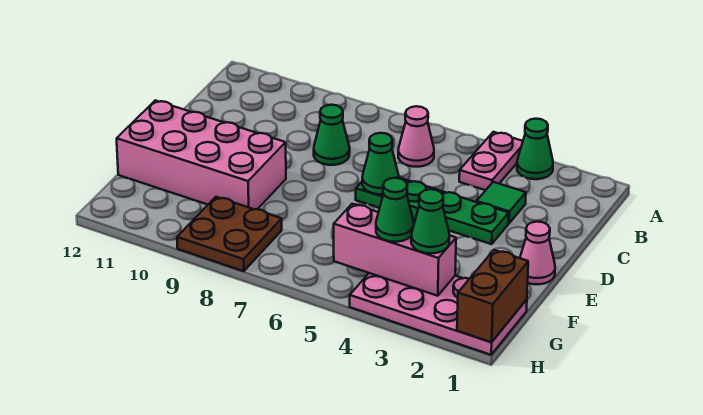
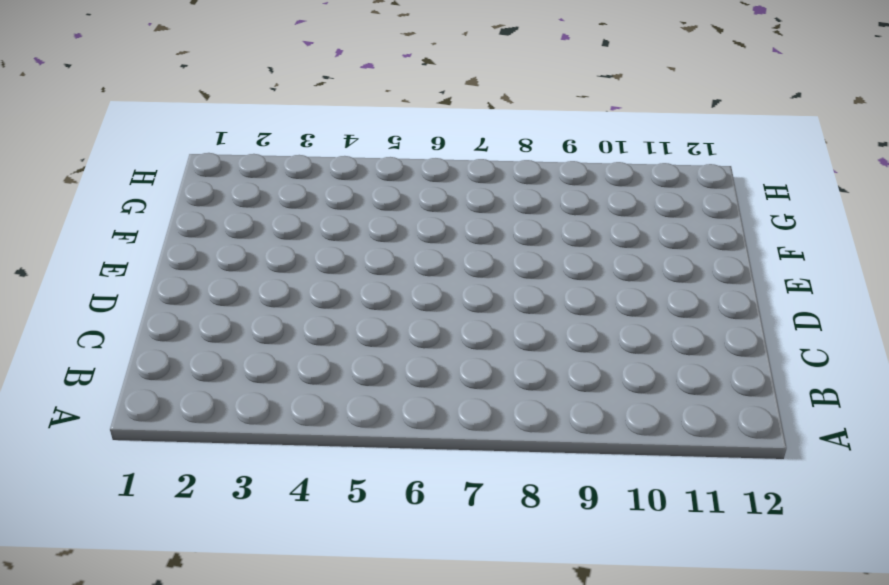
none -> green 1x1 cone [517,119,553,179]
none -> pink 1x2 plate [459,132,523,190]
none -> pink 1x1 cone [398,106,434,167]

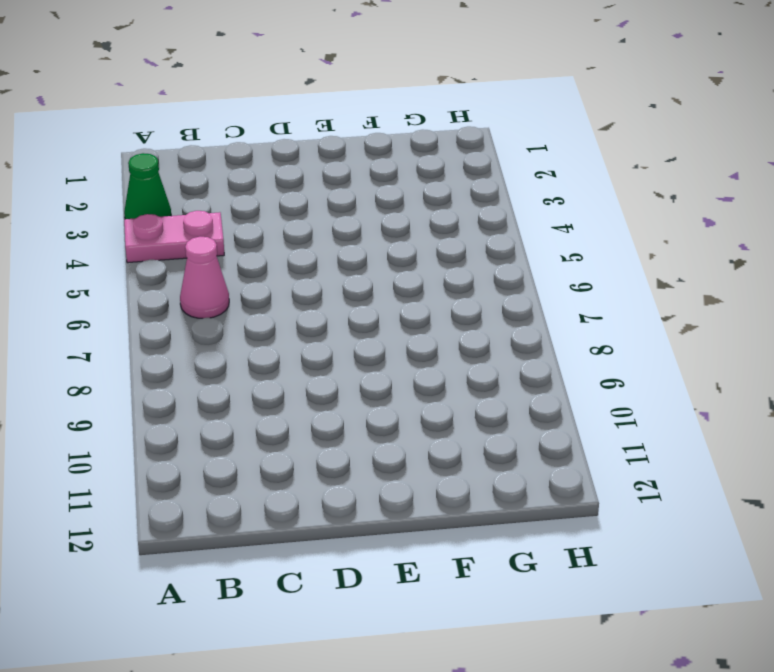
none -> green 1x1 tile [476,182,526,223]
none -> green 1x1 cone [314,105,350,165]
none -> green 1x4 plate [356,178,509,244]

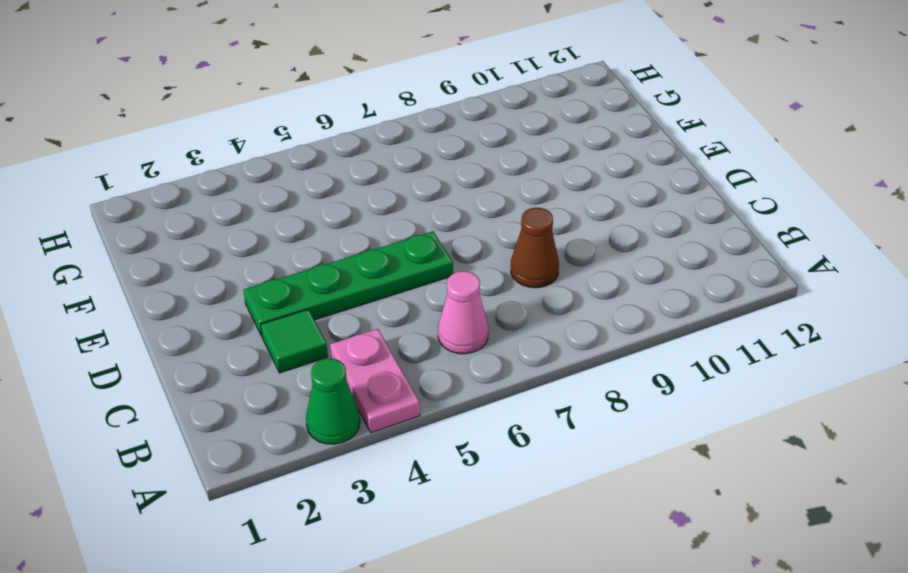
brown 1x1 cone [511,208,559,288] -> green 1x1 cone [314,105,350,165]
none -> pink 1x1 cone [520,222,555,284]
none -> pink 2x4 brick [117,100,286,209]
none -> pink 2x4 plate [350,273,527,355]

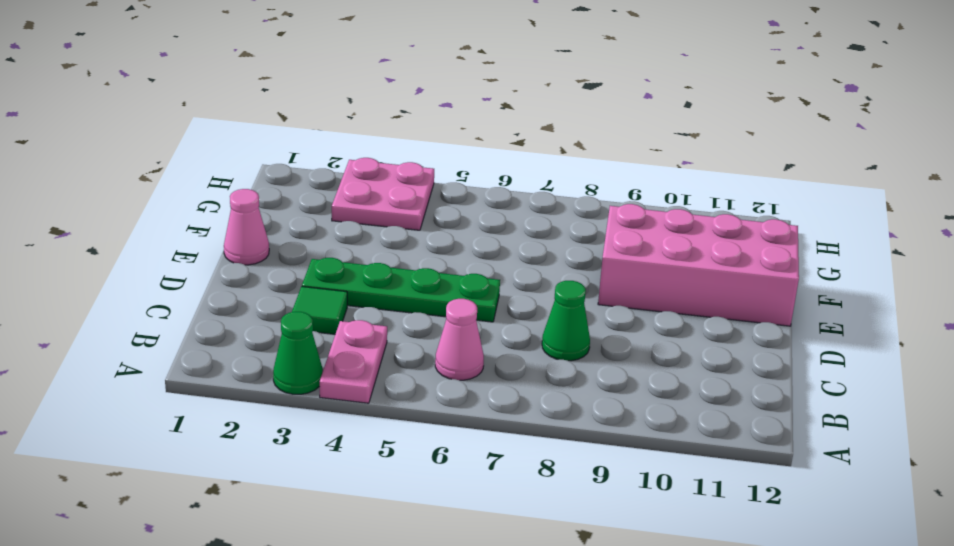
pink 2x2 plate [332,158,434,230] -> pink 2x4 plate [350,273,527,355]
none -> brown 2x2 plate [177,197,282,271]
none -> green 1x1 cone [362,133,399,194]
none -> brown 1x2 brick [457,250,528,342]

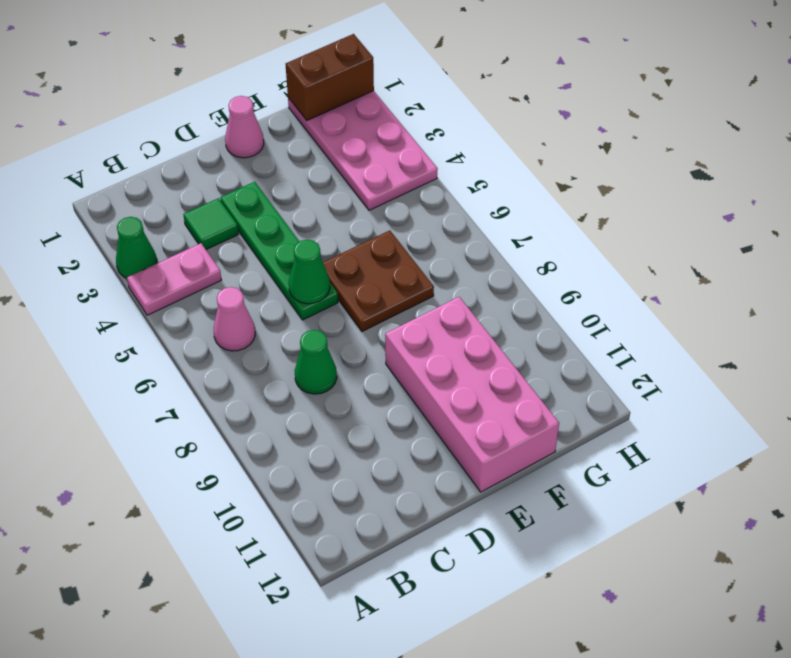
brown 2x2 plate [323,230,434,332] -> brown 2x2 plate moved to [177,197,282,271]
none -> pink 1x3 brick [334,204,456,296]
none -> green 1x1 cone [411,189,449,253]
none -> green 1x1 cone [376,178,414,242]

